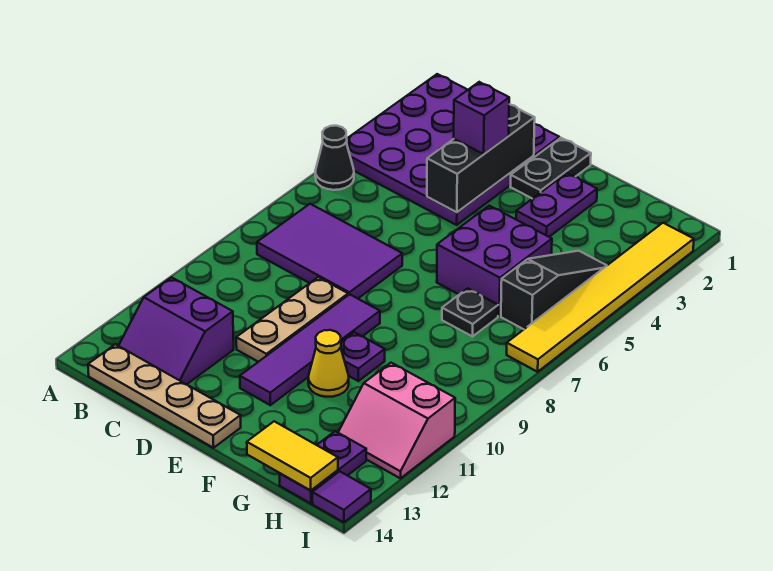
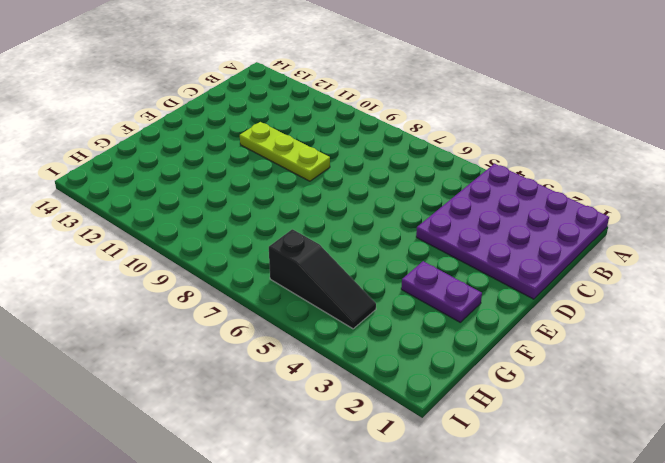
lime 1x3 plate [240,122,330,181] -> tan 1x3 plate [236,277,348,362]
none -> black 1x1 cone [315,126,354,190]
none -> purple 2x3 tile [257,204,402,298]
none -> purple 2x2 slope [119,277,234,384]

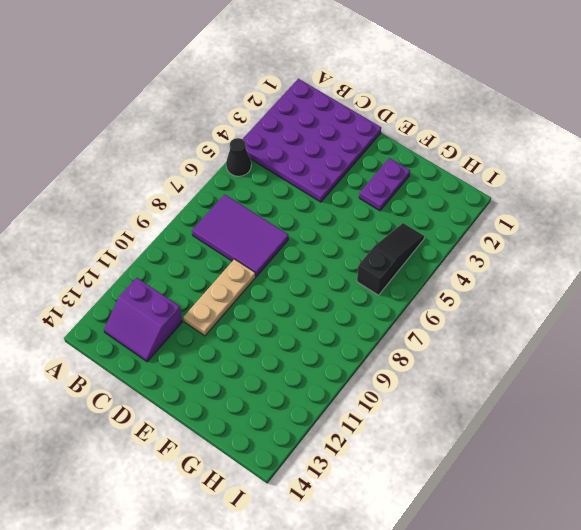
none -> tan 1x4 plate [88,344,241,448]
none -> black 1x2 plate [511,138,591,199]
none -> purple 1x4 tile [240,294,380,405]

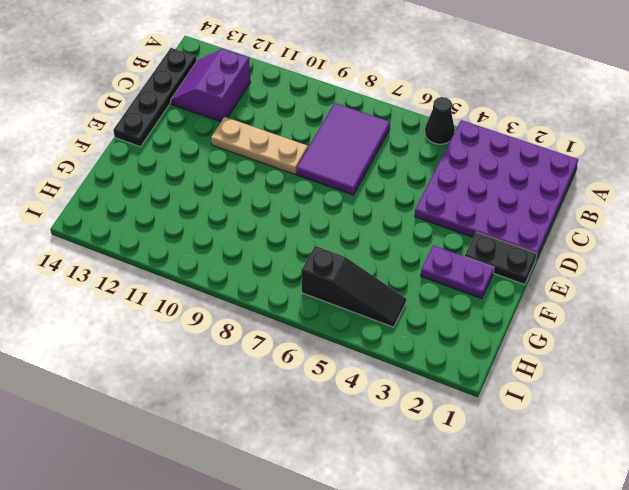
black 1x4 plate [113,48,197,147] -> tan 1x4 plate [88,344,241,448]
none -> purple 1x4 tile [240,294,380,405]
none -> purple 2x2 brick [437,206,552,316]
none -> purple 1x1 plate [341,332,385,381]

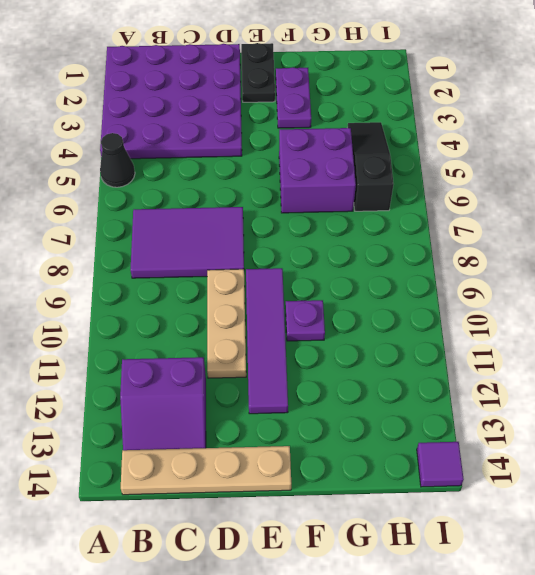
none -> yellow 1x1 cone [308,330,349,397]
none -> black 1x1 plate [442,288,498,337]
none -> pink 2x2 slope [338,363,455,478]

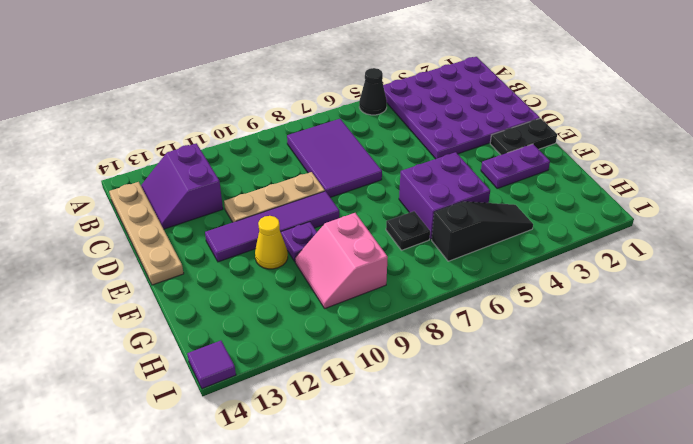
pink 2x2 slope [295,213,388,308] -> pink 2x2 slope moved to [338,363,455,478]
none -> purple 1x2 plate [280,431,366,504]
none -> yellow 1x6 tile [507,223,694,372]
none -> black 1x3 brick [427,104,535,212]

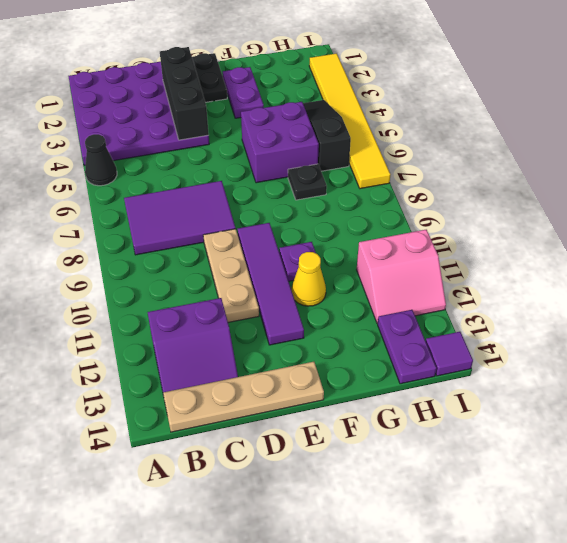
none -> yellow 1x2 tile [247,421,338,491]
none -> purple 1x1 brick [454,82,509,154]

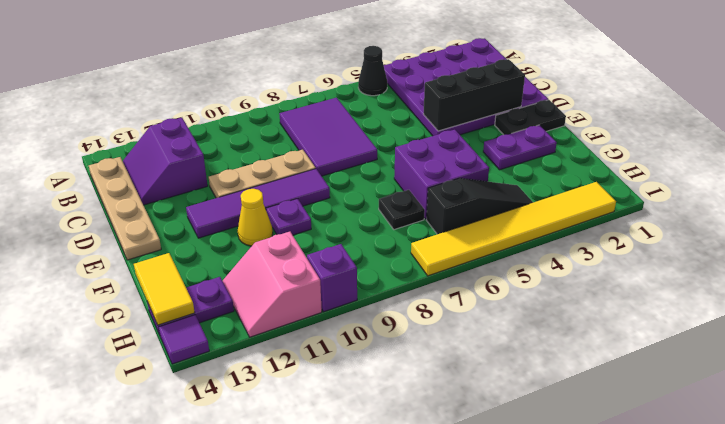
purple 1x1 brick [307,244,357,312] -> purple 1x1 brick moved to [454,82,509,154]

